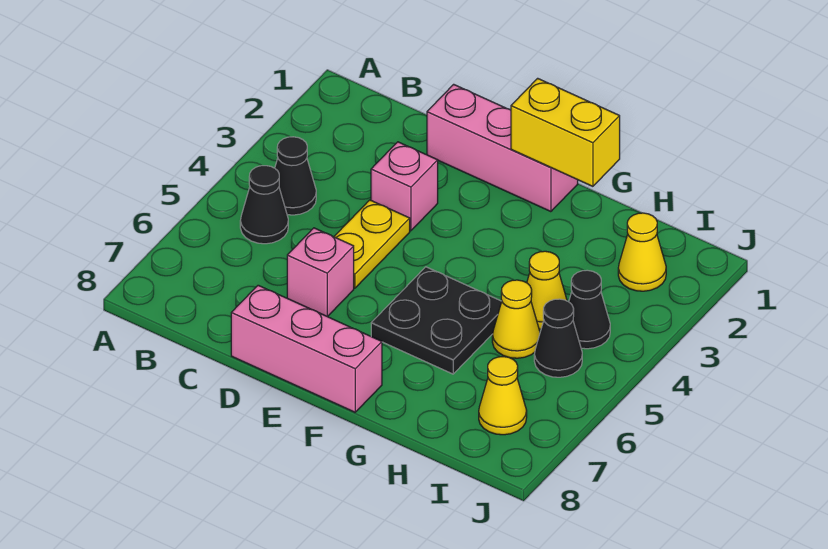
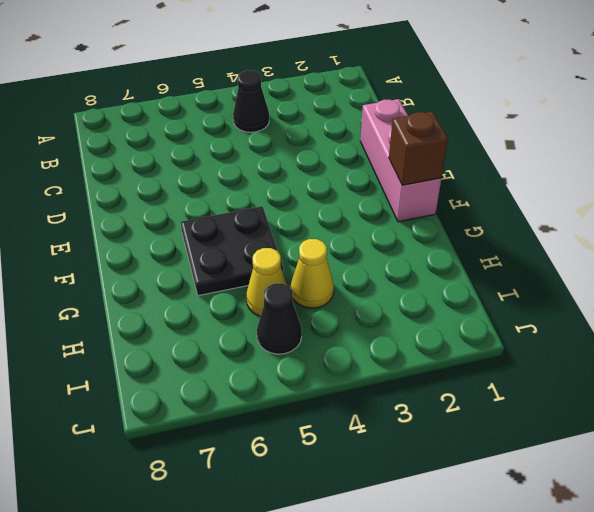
brown 1x1 brick [389,112,448,185] -> yellow 1x2 brick [511,78,620,186]
none -> black 1x1 cone [240,166,288,244]
none -> pink 1x1 brick [371,142,438,231]
none -> yellow 1x2 plate [334,200,410,288]

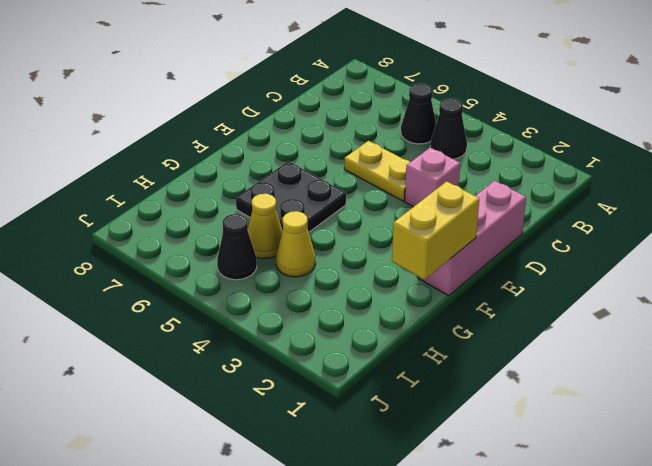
none -> pink 1x1 brick [287,228,354,317]
none -> pink 1x3 brick [231,285,382,412]
none -> yellow 1x1 cone [618,213,666,291]

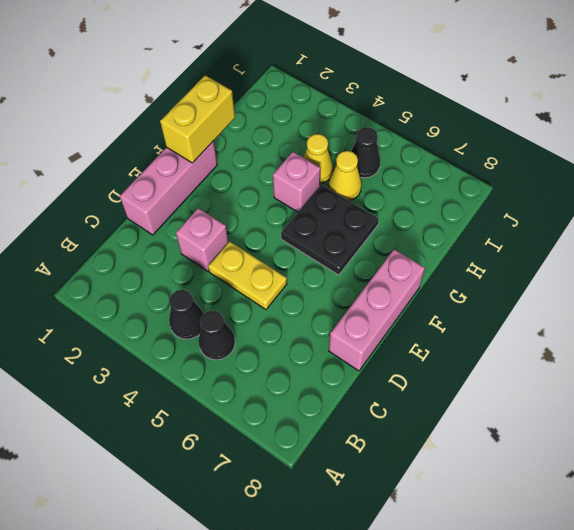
pink 1x1 brick [273,152,321,212] -> pink 1x1 brick moved to [287,228,354,317]
none -> yellow 1x1 cone [618,213,666,291]
none -> black 1x1 cone [569,270,610,349]
none -> yellow 1x1 cone [479,357,527,435]

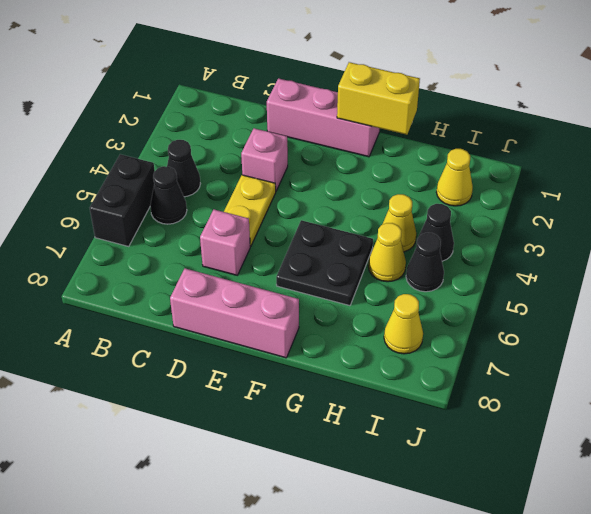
black 1x2 brick [90,154,155,246] -> none

